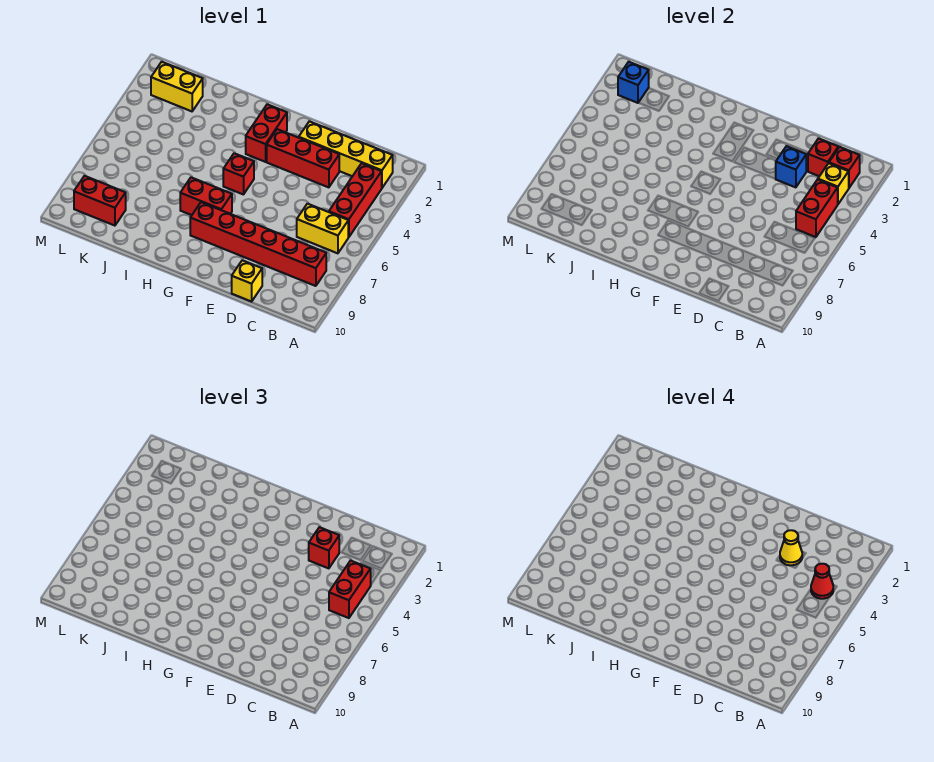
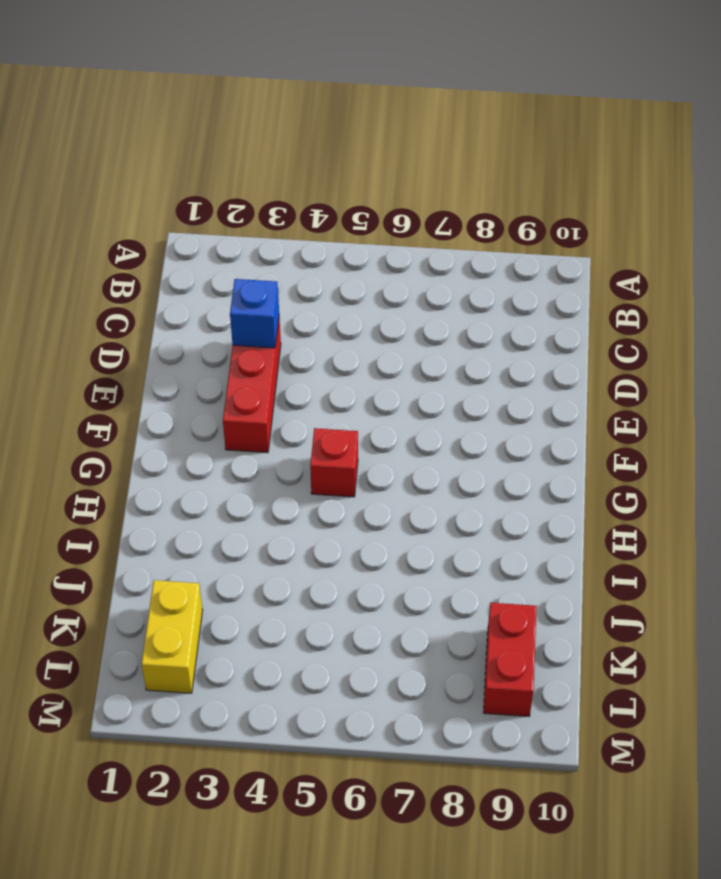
none -> yellow 1x4 brick [299,121,393,188]
none -> red 1x3 brick [329,163,382,237]
none -> yellow 1x2 brick [297,204,348,253]

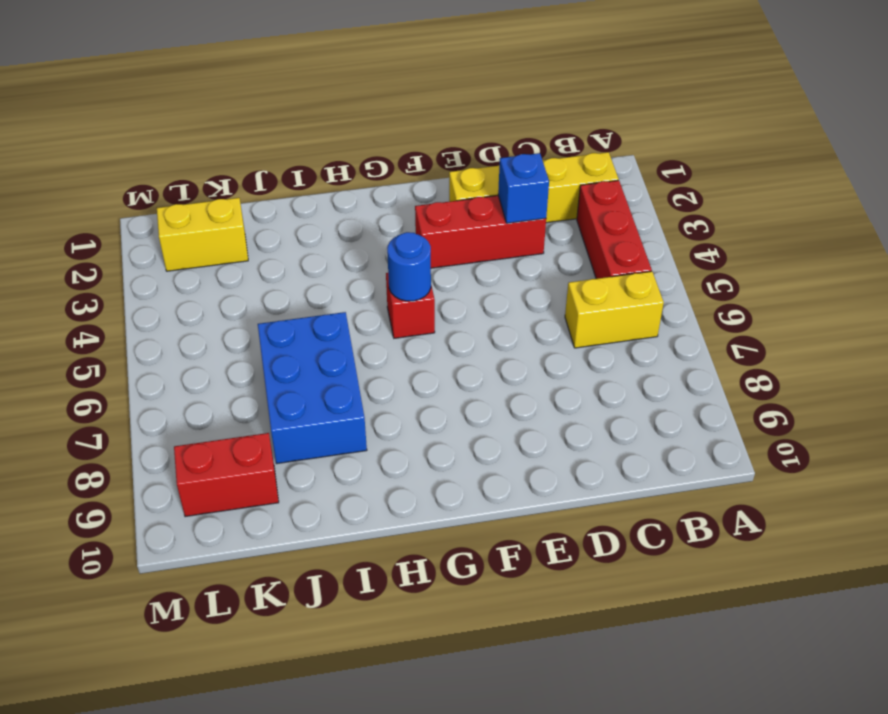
blue 1x1 round brick [387,232,431,301] -> none
blue 2x3 brick [258,312,367,464] -> none
none -> red 1x6 brick [190,202,326,286]
none -> yellow 1x1 brick [232,260,262,302]
none -> red 1x2 brick [246,104,287,162]

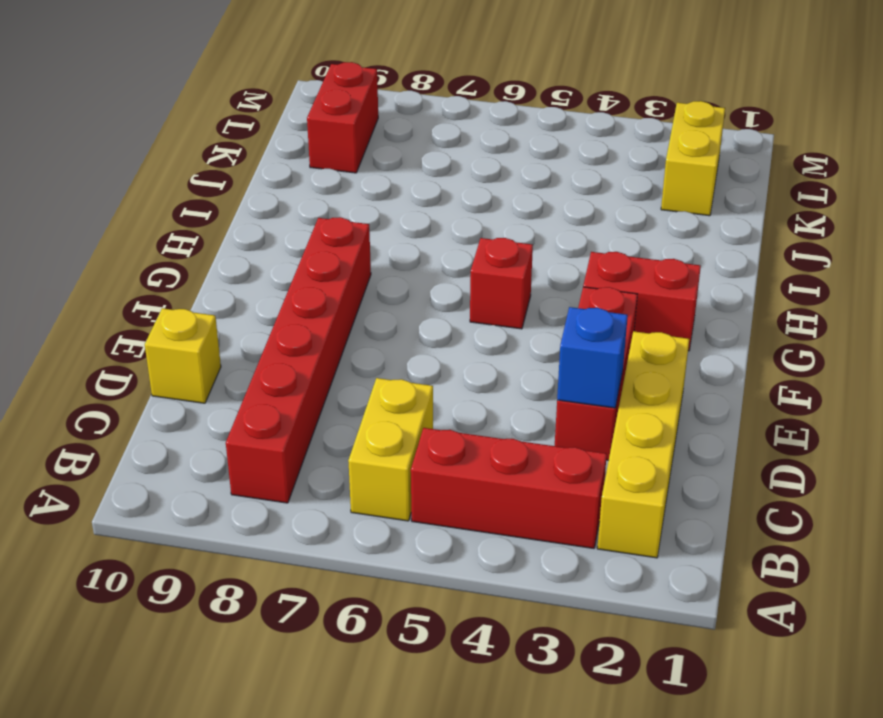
none -> red 1x2 brick [180,177,232,215]
none -> red 1x1 brick [829,147,860,188]
none -> yellow 1x1 brick [818,163,849,204]

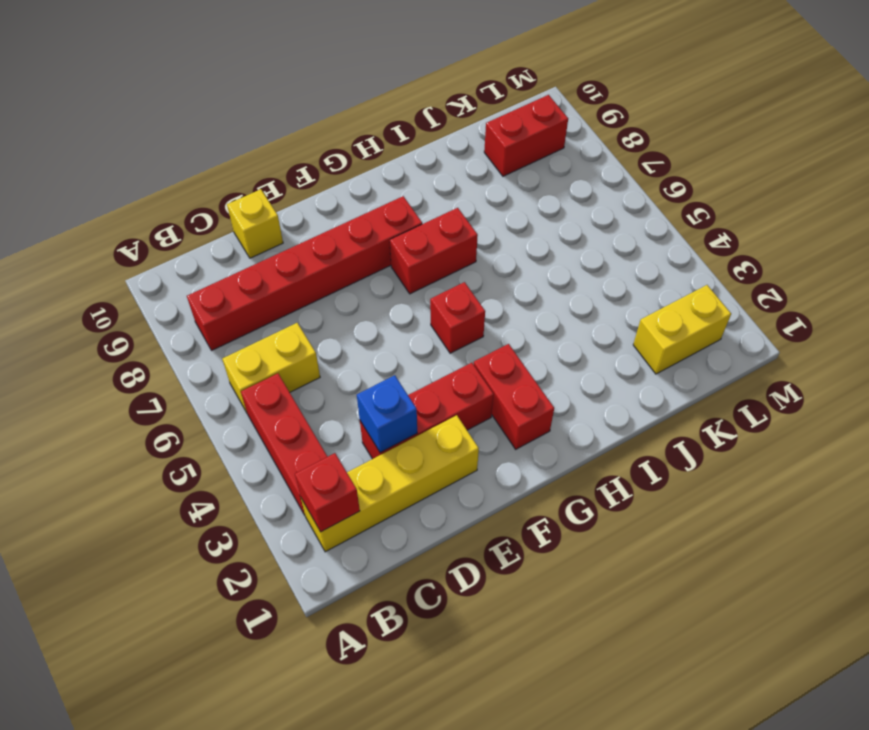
none -> yellow 1x1 brick [818,163,849,204]
none -> red 1x2 brick [796,180,838,237]
none -> red 1x1 brick [808,138,838,176]

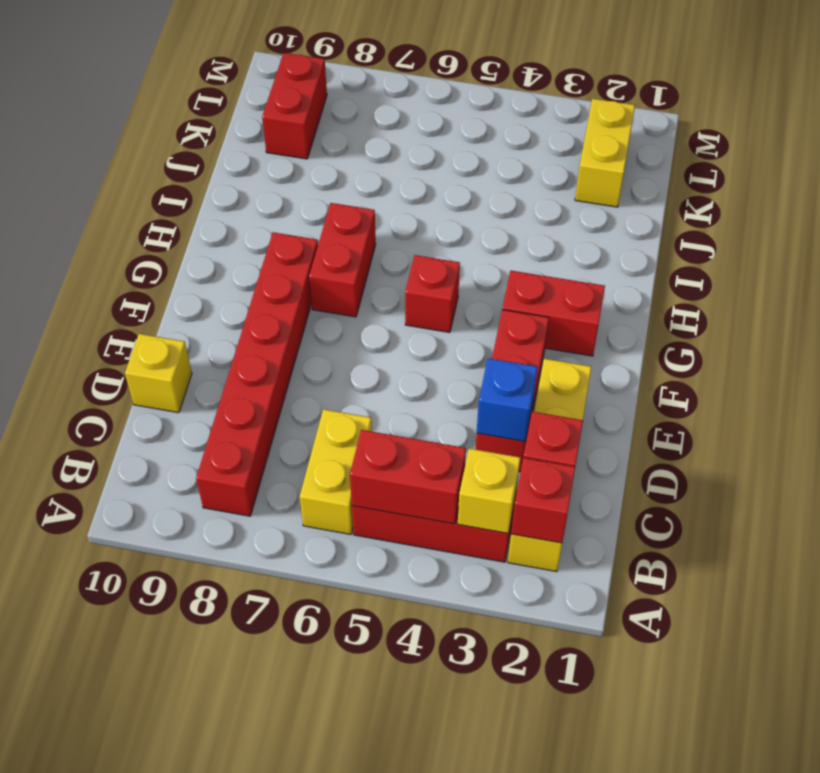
none -> blue 1x1 brick [618,62,649,103]
none -> red 1x2 brick [329,561,371,618]
none -> red 1x1 brick [309,527,339,568]

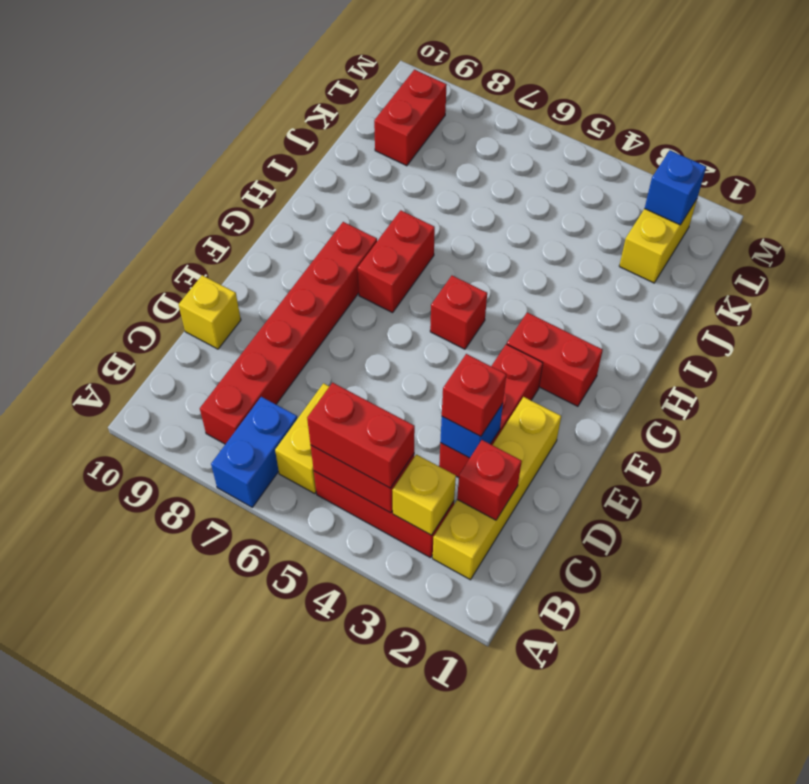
blue 1x2 brick [211,397,297,507] -> none
none -> red 1x1 brick [829,147,860,188]
none -> red 1x1 cone [811,564,833,599]
none -> yellow 1x1 cone [780,530,802,566]

